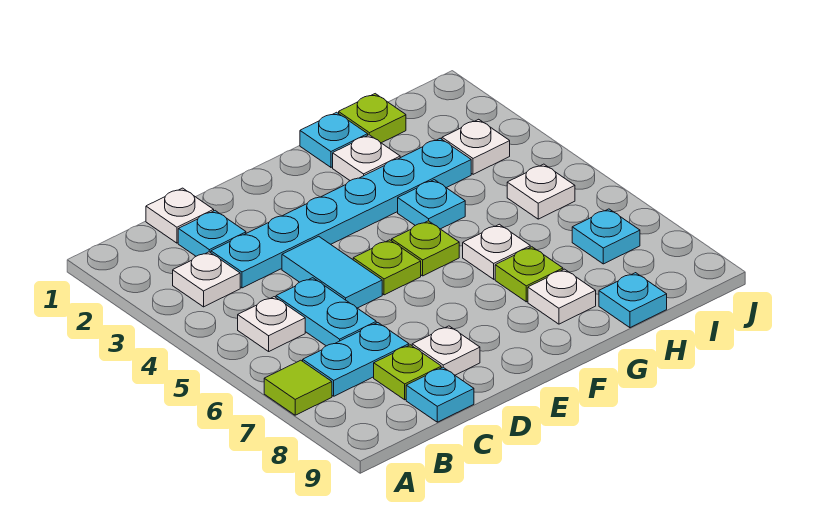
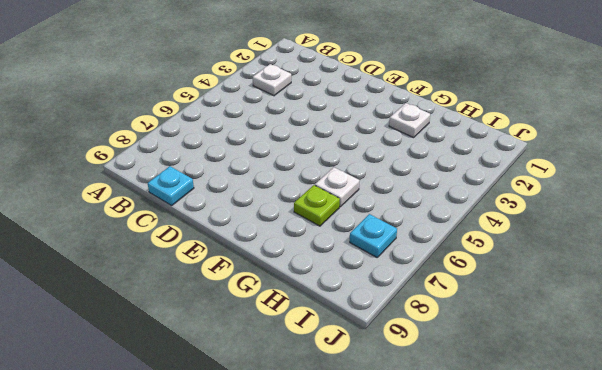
none -> lime 1x1 tile [264,360,332,415]
none -> white 1x1 plate [238,297,305,351]
none -> cyan 1x2 plate [303,323,409,396]

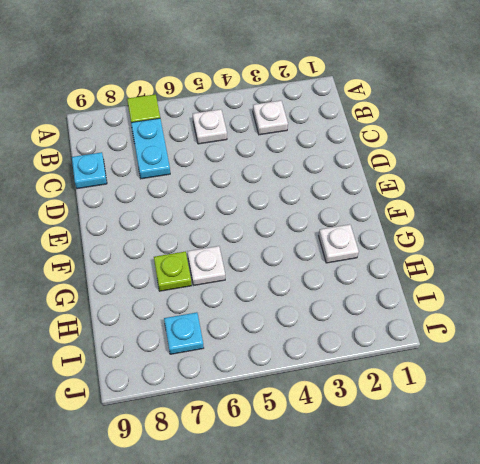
none -> white 1x1 plate [146,188,214,243]
none -> cyan 1x1 plate [178,211,246,256]
none -> cyan 1x6 plate [211,138,471,288]

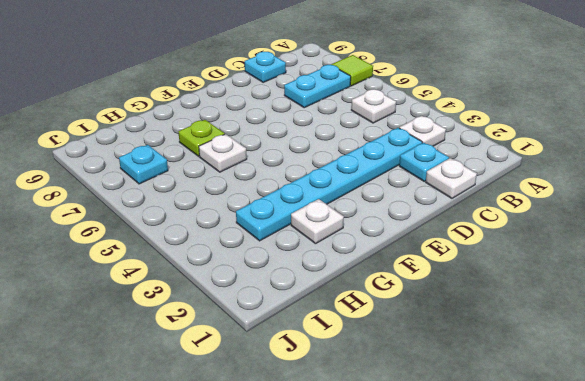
none -> cyan 1x2 plate [276,278,376,346]
none -> lime 1x1 plate [374,345,441,400]
none -> cyan 1x2 tile [282,236,382,308]

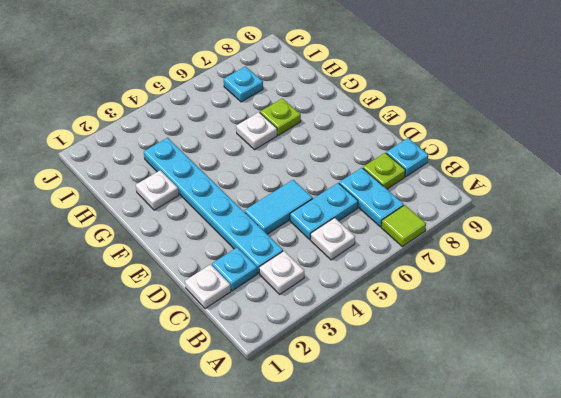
none -> white 1x1 plate [412,326,480,375]
none -> lime 1x1 plate [353,240,421,295]
none -> lime 1x1 plate [392,221,459,276]

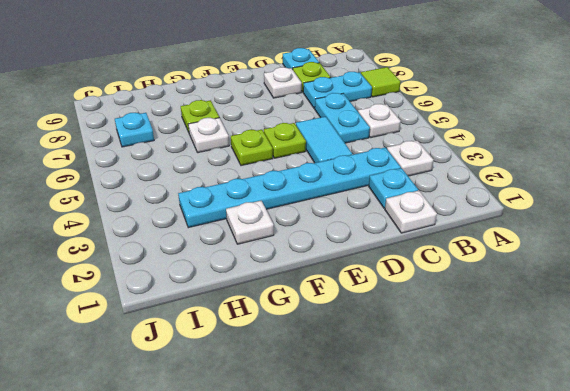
none -> cyan 1x1 plate [300,112,368,167]
none -> cyan 1x1 plate [398,180,465,229]
none -> white 1x1 plate [528,269,596,324]

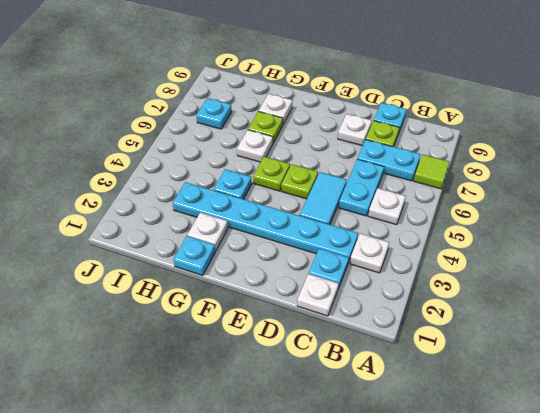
none -> lime 1x1 plate [339,94,406,143]
none -> cyan 1x1 plate [599,273,667,328]
none -> white 1x1 plate [442,119,510,174]

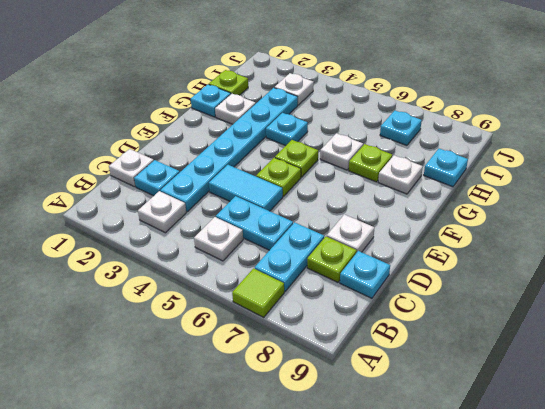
none -> white 1x1 plate [507,164,575,219]

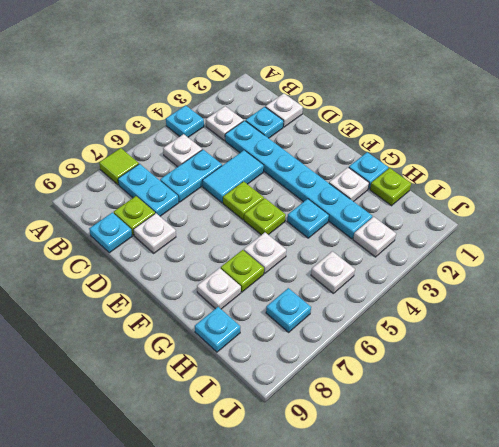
cyan 1x1 plate [166,105,204,137] -> none

